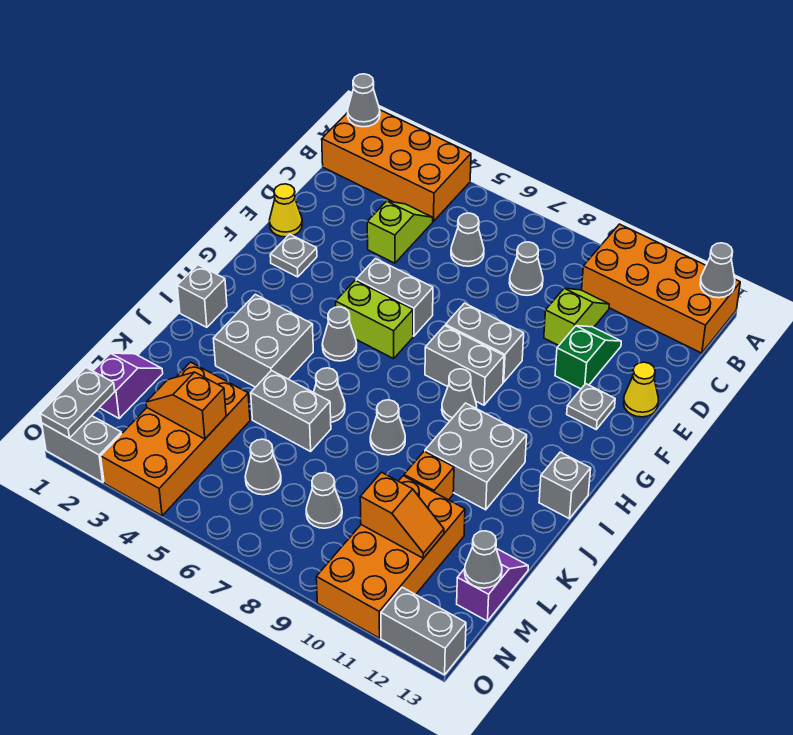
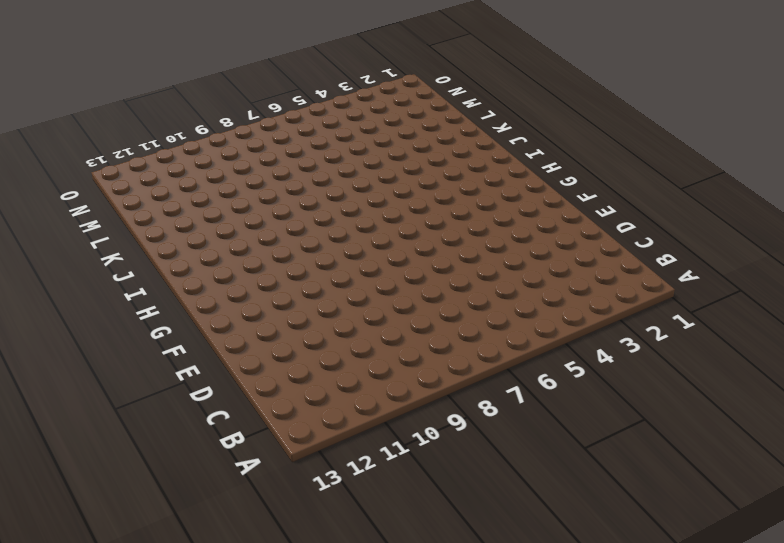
none -> orange 2x4 brick [322,110,471,221]
none -> orange 2x4 brick [582,224,740,353]
none -> lime 1x2 slope [367,201,433,263]
none -> grey 1x1 cone [451,213,484,266]

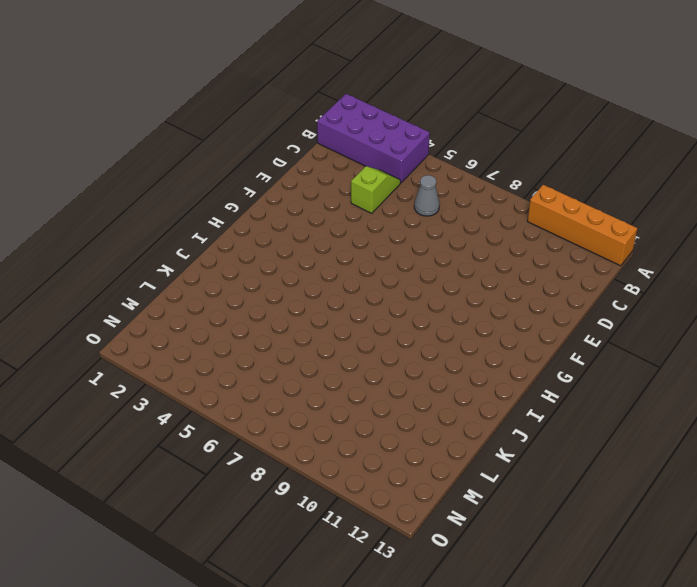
purple 2x4 brick [317,94,430,183] -> orange 2x4 brick [322,110,471,221]
orange 1x4 brick [527,185,637,266] -> orange 2x4 brick [582,224,740,353]
none -> grey 1x1 cone [509,242,543,295]
none -> lime 1x2 slope [544,288,609,345]
none -> green 1x2 slope [555,326,621,389]
none -> yellow 1x1 cone [269,184,302,237]

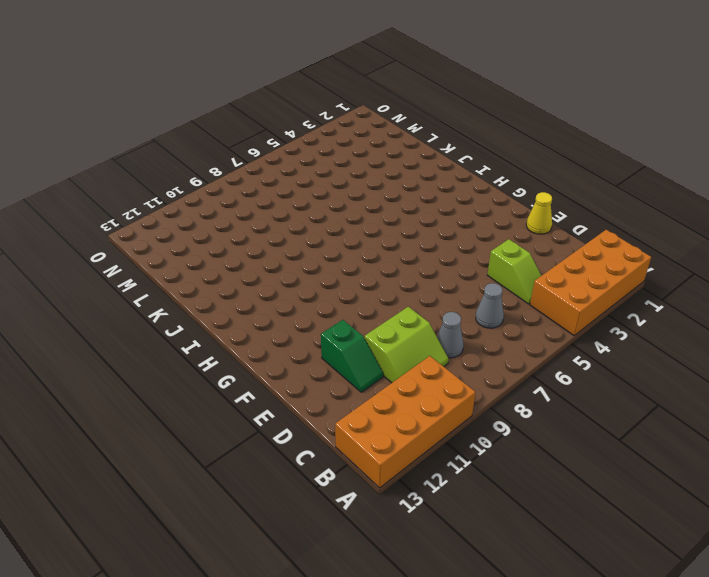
lime 2x2 slope [365,307,449,383] -> lime 1x2 slope [544,288,609,345]
none -> yellow 1x1 cone [623,362,658,417]
none -> grey 1x1 plate [270,234,317,277]
none -> grey 1x2 brick [356,259,433,336]
none -> grey 1x2 brick [446,303,524,382]

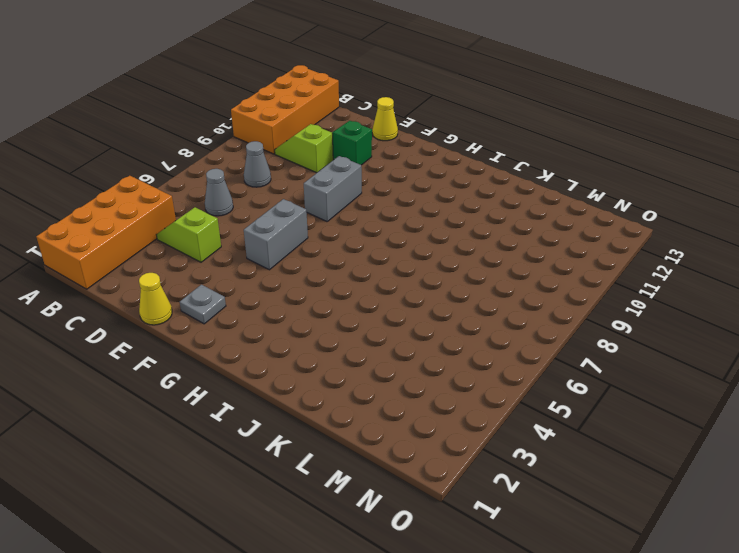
none -> grey 1x1 plate [567,384,615,429]
none -> lime 1x2 brick [336,280,413,359]
none -> grey 1x2 brick [425,326,504,405]
none -> grey 1x1 cone [322,307,357,361]

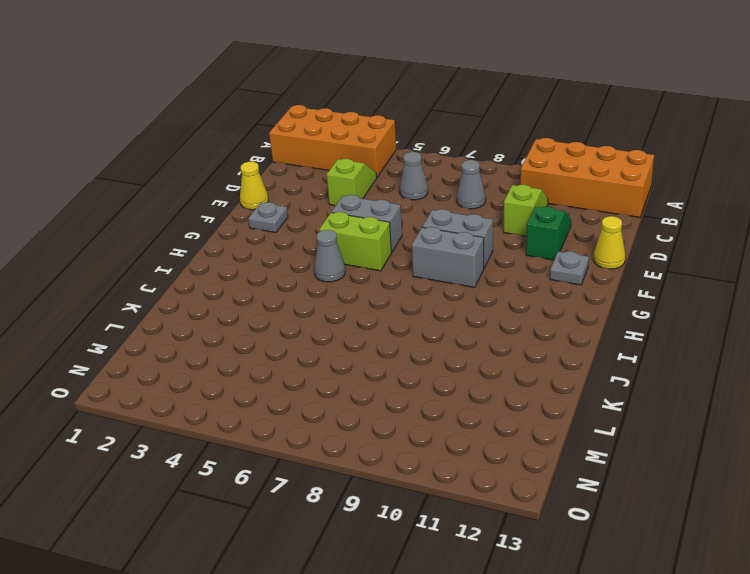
none -> grey 1x1 cone [442,369,477,421]
none -> grey 1x1 brick [177,265,227,327]
none -> grey 2x2 brick [213,294,313,387]
none -> grey 2x2 brick [425,403,527,510]

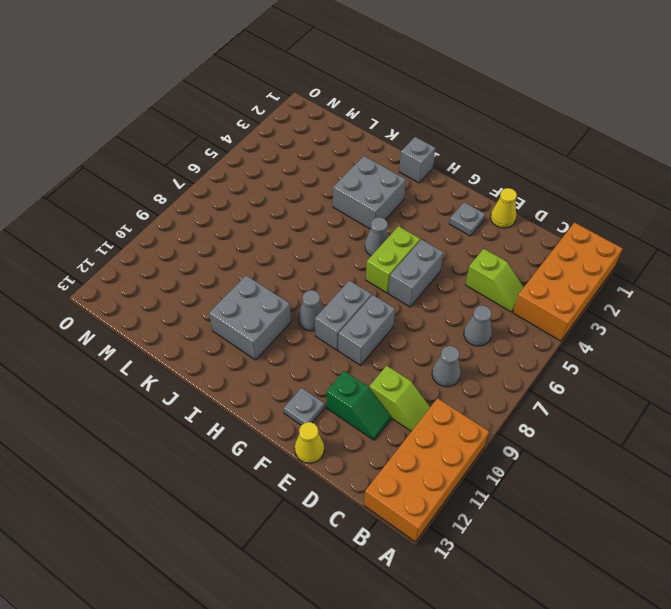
none -> grey 1x1 brick [539,452,591,519]
none -> grey 1x1 cone [314,368,345,422]
none -> grey 1x1 cone [370,400,405,455]
none -> grey 1x2 brick [251,371,331,451]

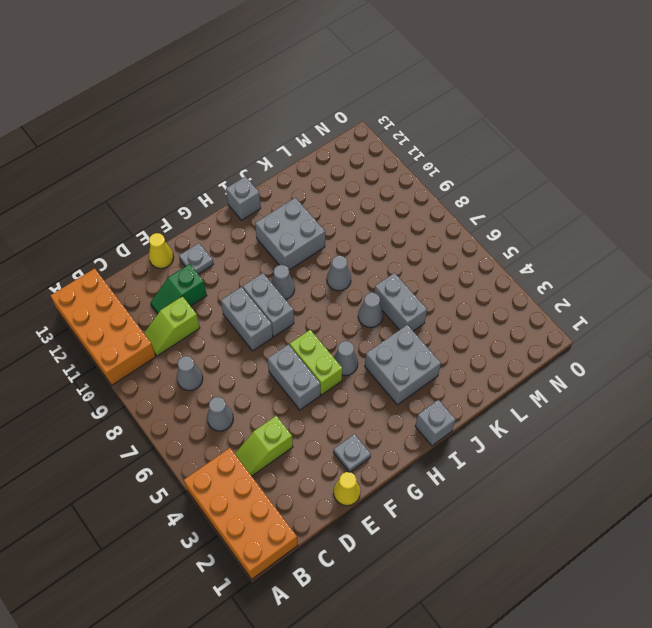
none -> orange 1x1 brick [404,451,454,500]
none -> purple 1x2 slope [93,353,163,418]
none -> orange 2x4 brick [101,362,250,516]
none -> orange 2x4 brick [316,476,465,638]

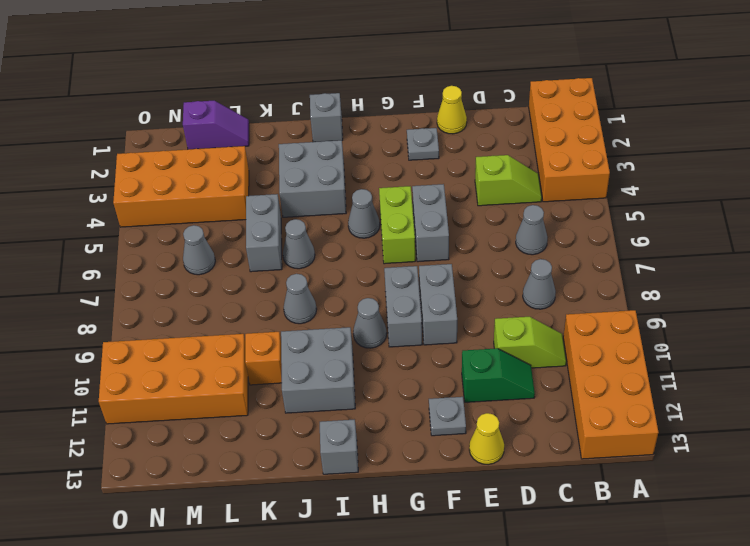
none -> purple 1x2 slope [457,549,528,621]
none -> grey 1x1 cone [306,473,342,528]
none -> grey 1x2 brick [42,416,121,482]
none -> grey 1x2 brick [381,587,466,675]

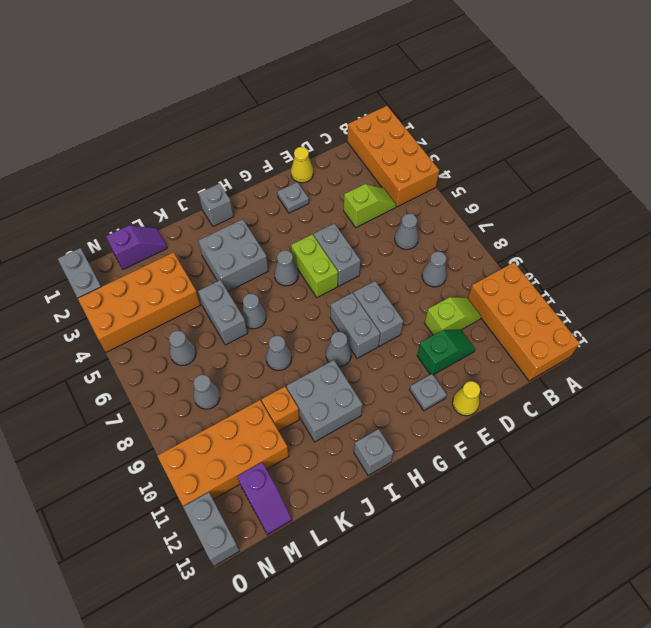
purple 1x2 slope [237,463,292,535] -> purple 1x2 slope turned to [457,549,528,621]
none -> grey 1x1 cone [348,74,380,127]
none -> grey 1x1 cone [700,243,735,298]
none -> orange 1x2 slope [146,372,226,439]
none -> orange 1x2 slope [360,472,444,558]

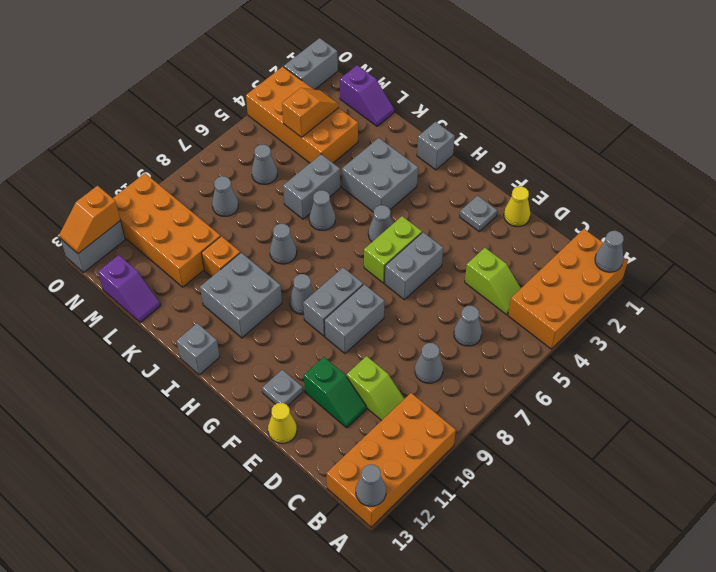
orange 1x2 slope [59,186,120,254] -> orange 1x2 slope moved to [360,472,444,558]
none -> grey 1x1 cone [465,531,502,588]
none -> grey 1x2 plate [40,368,115,438]

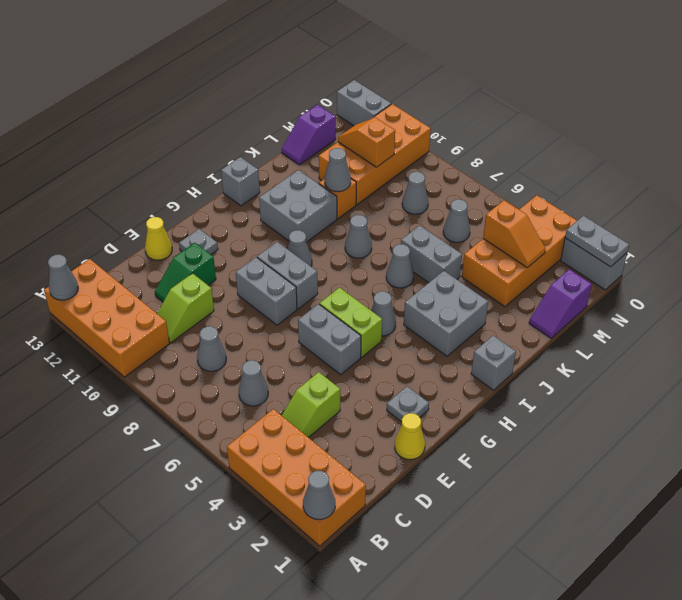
grey 1x1 cone [324,148,351,191] -> grey 1x1 cone moved to [465,531,502,588]
grey 1x2 plate [565,216,629,267] -> grey 1x2 plate turned to [40,368,115,438]

